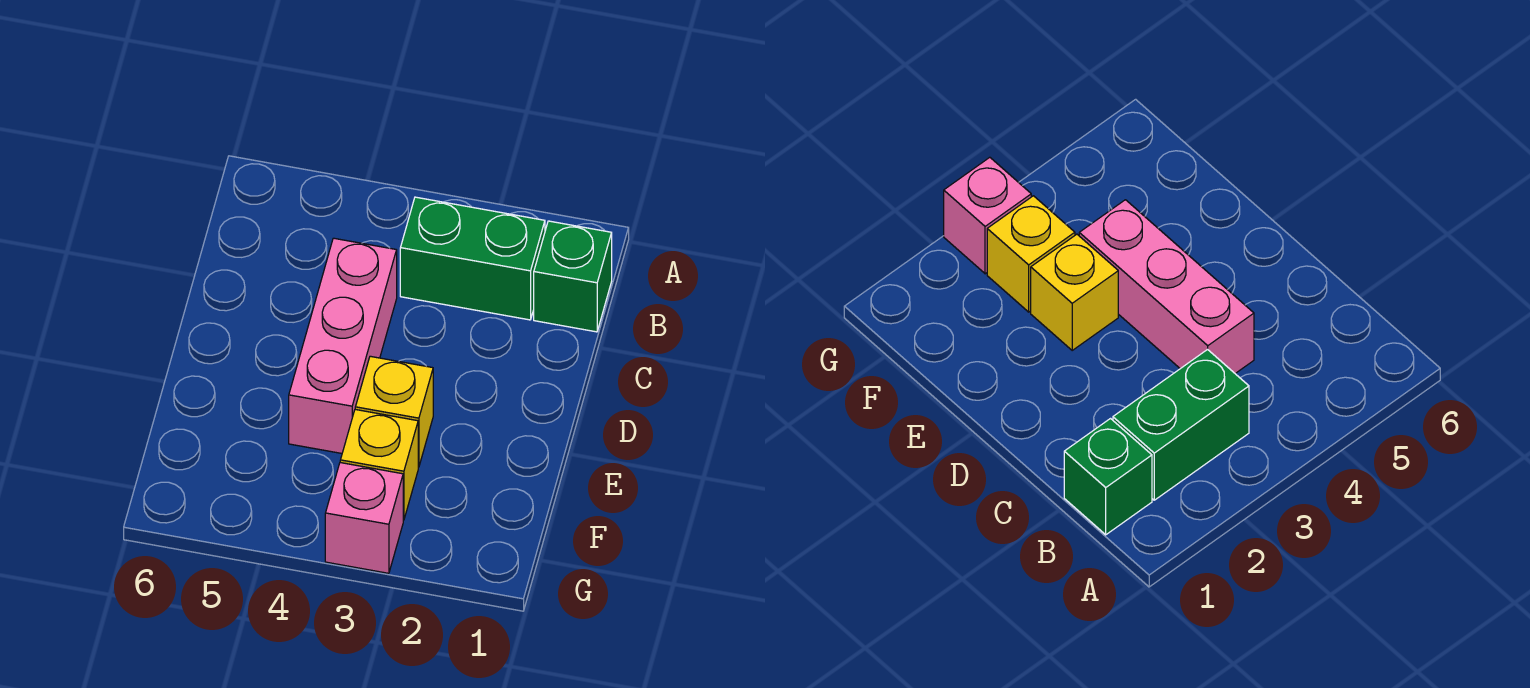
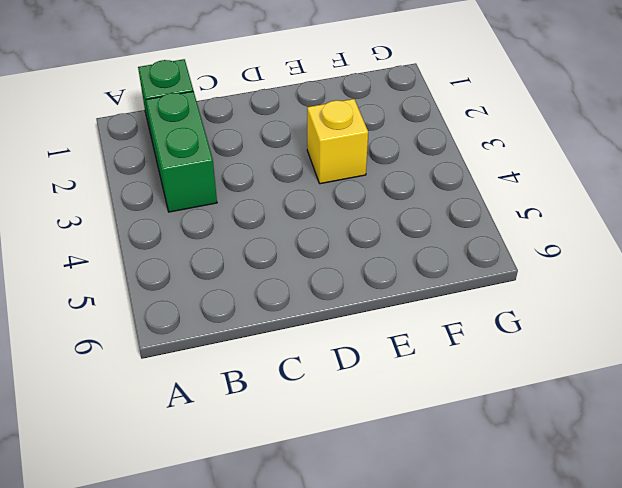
none -> pink 1x3 brick [289,238,397,453]
none -> yellow 1x1 brick [340,410,418,520]

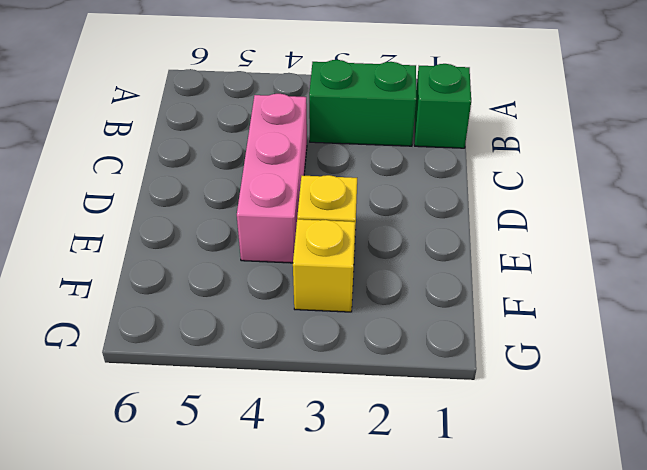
none -> pink 1x1 brick [325,463,403,573]

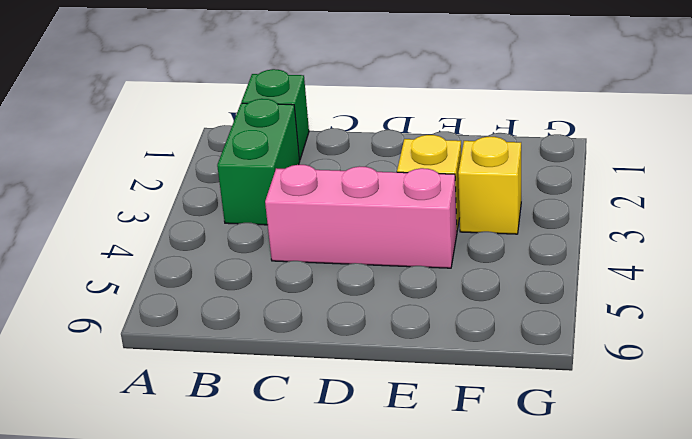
none -> pink 1x1 brick [325,463,403,573]

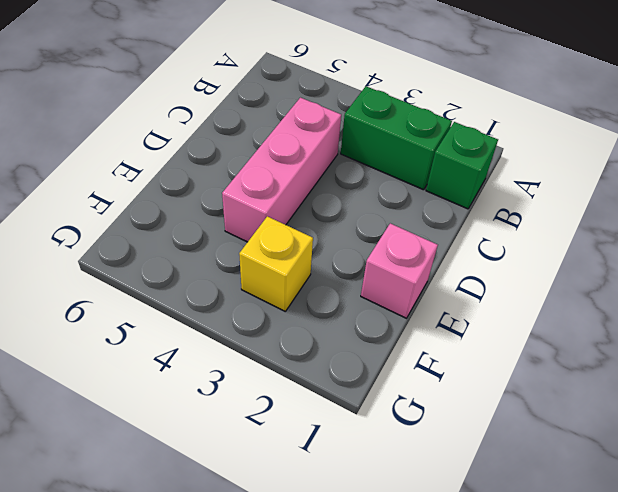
pink 1x1 brick [361,223,438,318] -> pink 1x1 brick moved to [325,463,403,573]
none -> yellow 1x1 brick [355,356,433,467]

